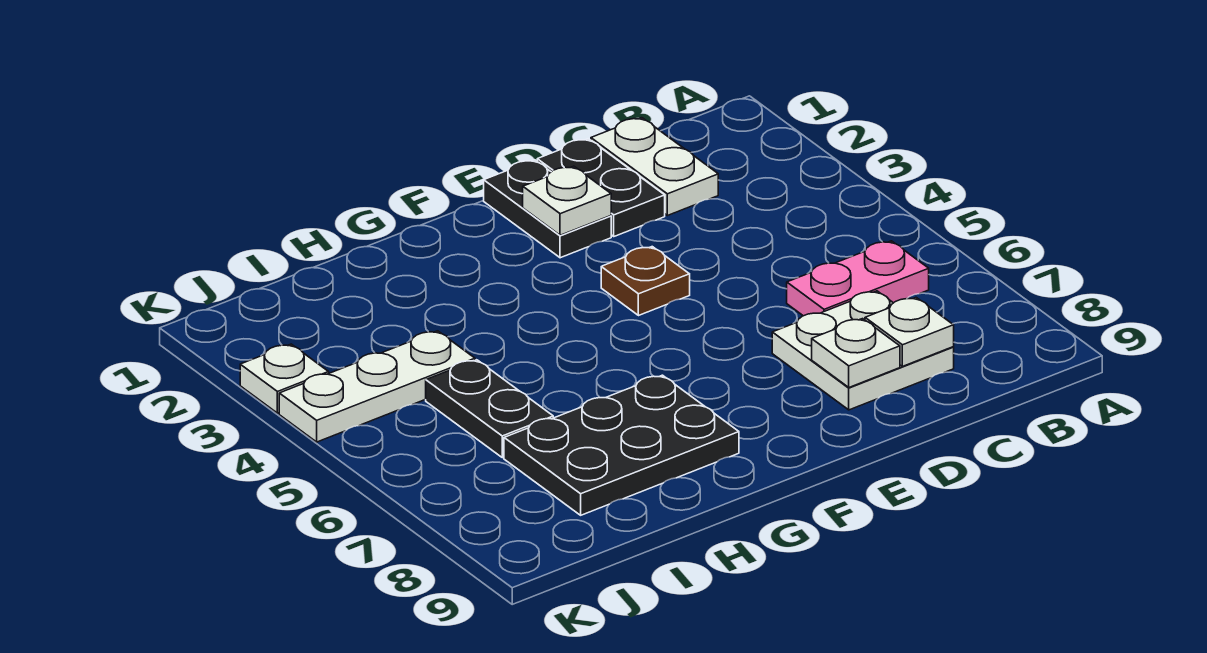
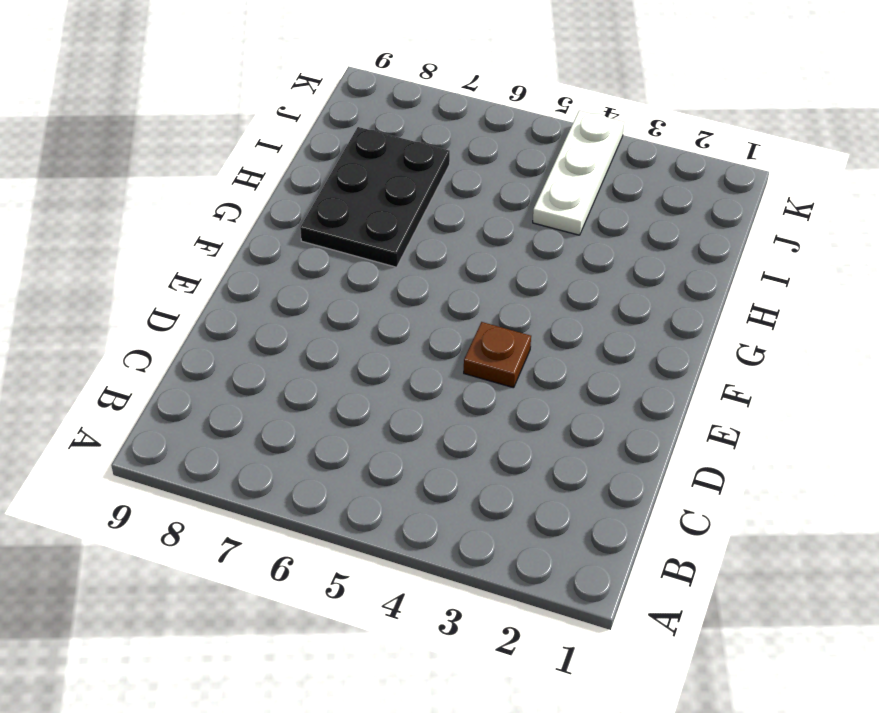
none -> pink 1x2 plate [787,241,929,316]
none -> white 1x2 plate [591,118,718,216]
none -> white 2x2 plate [772,291,954,410]

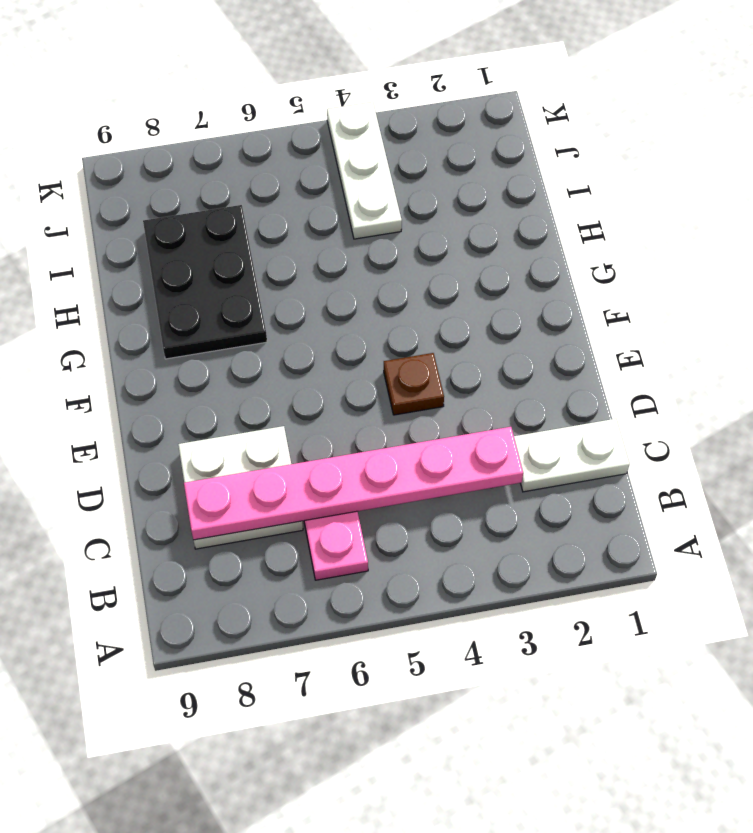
pink 1x6 plate [184,427,523,540] -> white 1x1 plate [865,298,954,366]
none -> black 1x2 plate [537,139,665,236]
none -> black 1x2 plate [484,160,611,258]
none -> black 1x2 plate [426,360,553,458]

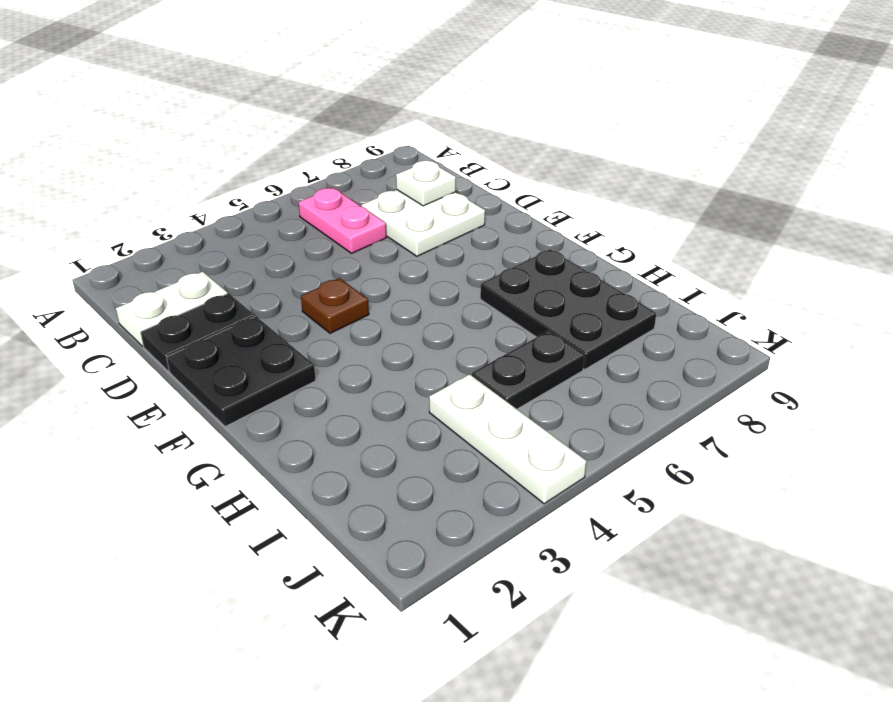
black 2x2 plate [167,316,316,427] -> black 1x2 plate [484,160,611,258]
none -> white 1x1 plate [240,344,329,413]
none -> white 1x1 plate [812,319,900,387]
none -> white 1x1 plate [523,166,611,235]

